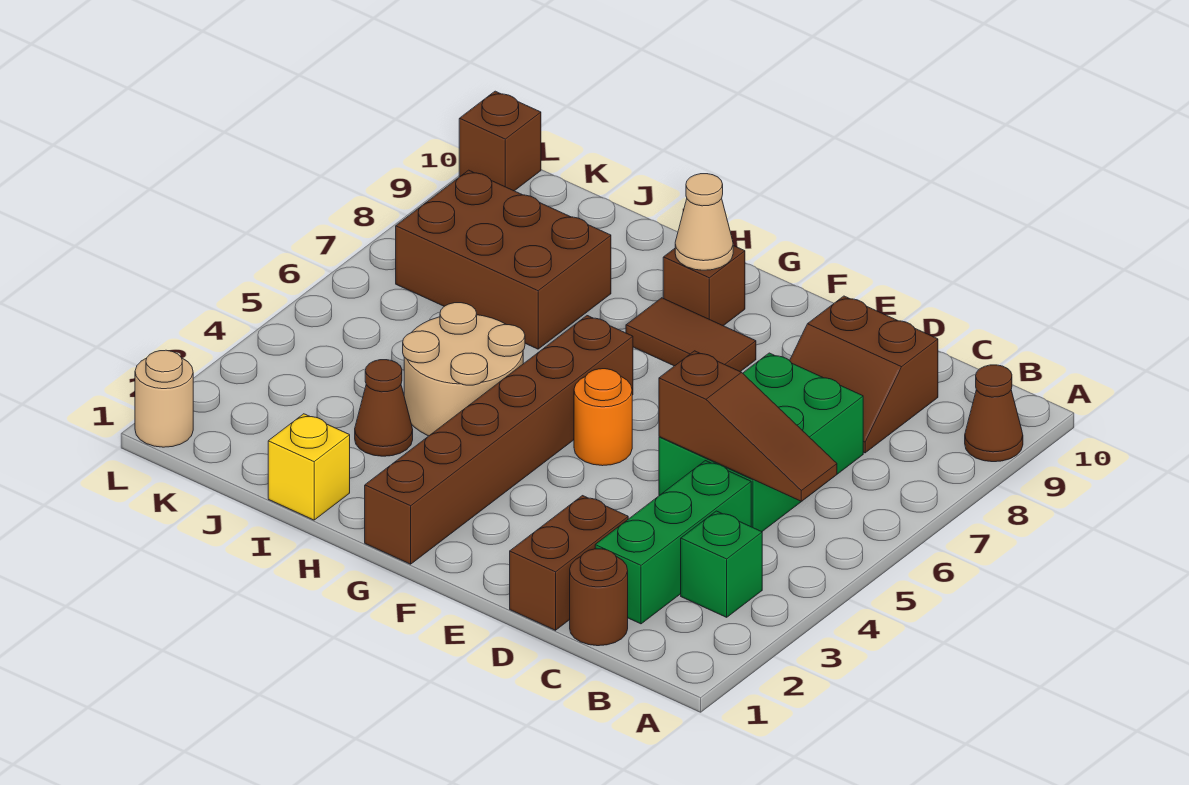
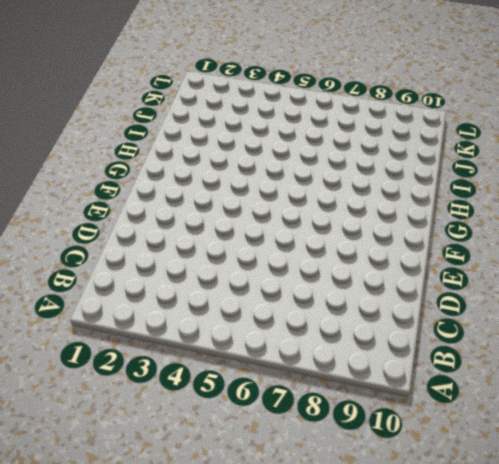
none -> brown 1x1 cone [965,365,1023,462]
none -> green 1x1 brick [681,511,762,617]
none -> brown 1x1 round brick [570,549,628,646]

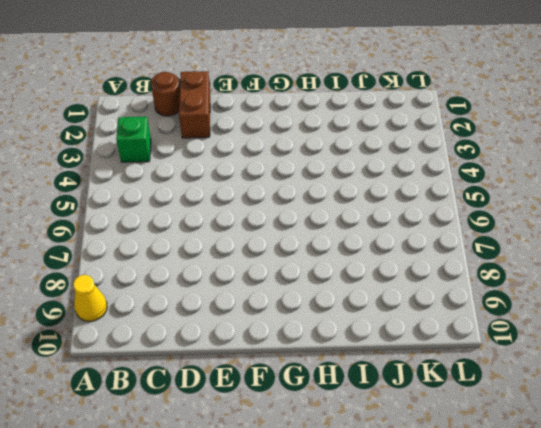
yellow 1x1 cone [73,275,107,322] -> brown 1x1 cone [965,365,1023,462]
none -> green 1x3 brick [595,461,751,624]
none -> green 2x3 brick [659,353,863,532]
none -> brown 2x2 slope [790,296,938,453]

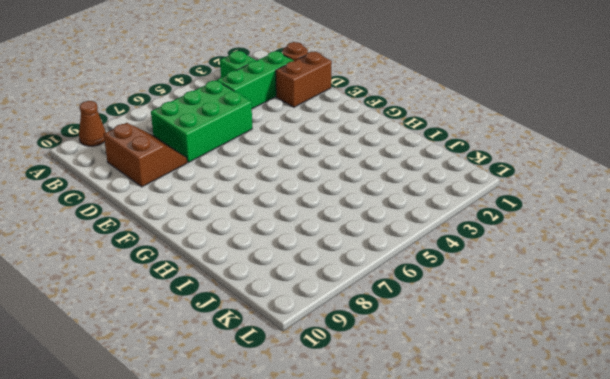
none -> orange 1x1 round brick [574,369,632,466]
none -> brown 1x2 tile [626,298,756,372]
none -> brown 1x6 brick [365,316,633,564]

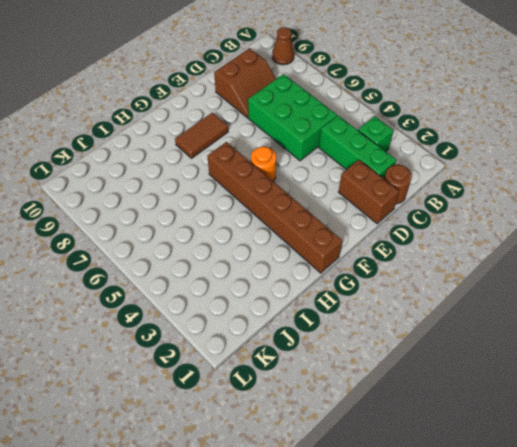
none -> brown 1x1 brick [663,246,745,326]
none -> tan 2x2 round brick [403,303,525,436]
none -> yellow 1x1 brick [268,414,350,520]

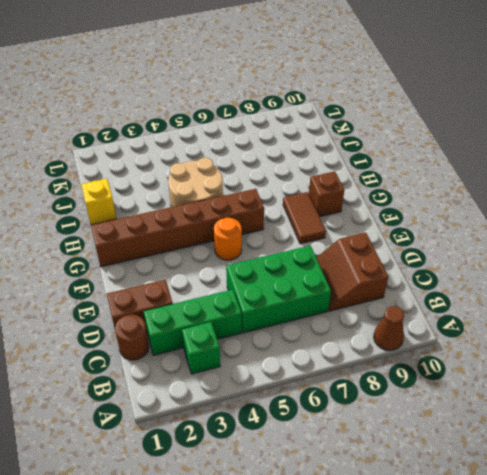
none -> brown 1x1 cone [355,360,413,456]
none -> brown 2x3 brick [396,170,611,349]
none -> tan 1x1 round brick [135,350,193,447]

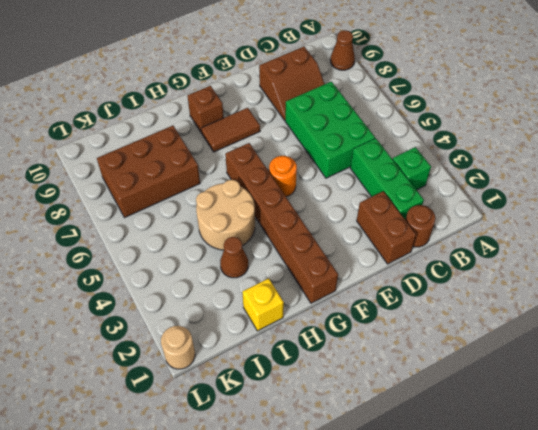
none -> brown 1x1 brick [459,91,541,191]
none -> brown 1x3 slope [659,351,837,501]
none -> tan 1x1 cone [675,174,733,270]

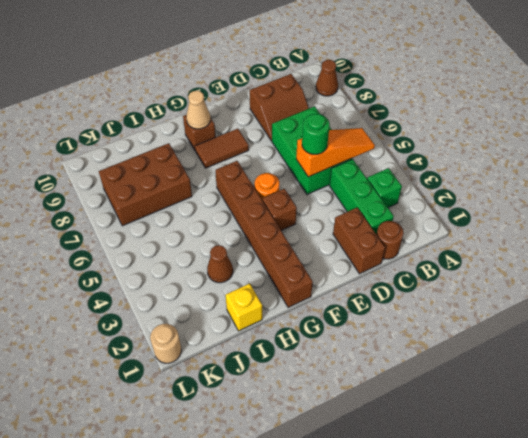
orange 1x3 slope [296,128,375,177] -> brown 1x3 slope [659,351,837,501]
green 1x1 round brick [302,114,330,154] -> none
brown 1x1 brick [262,189,297,230] -> brown 1x1 brick moved to [459,91,541,191]
none -> tan 2x2 round brick [403,303,525,436]

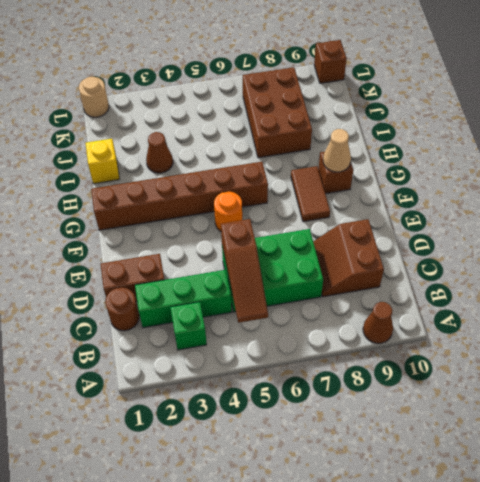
none -> tan 2x2 round brick [403,303,525,436]

